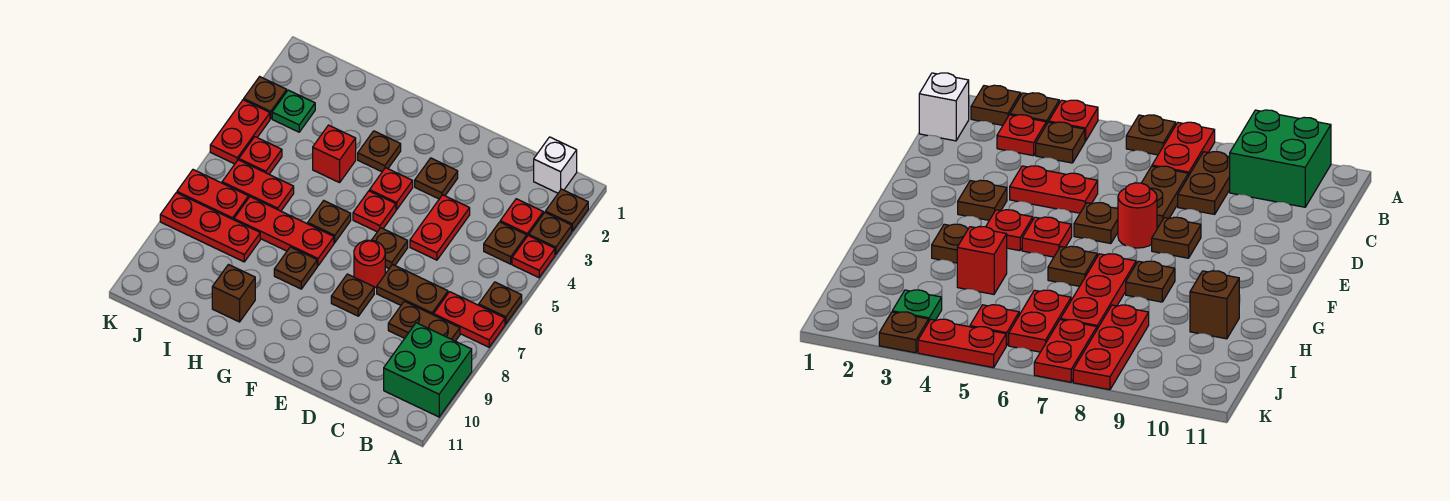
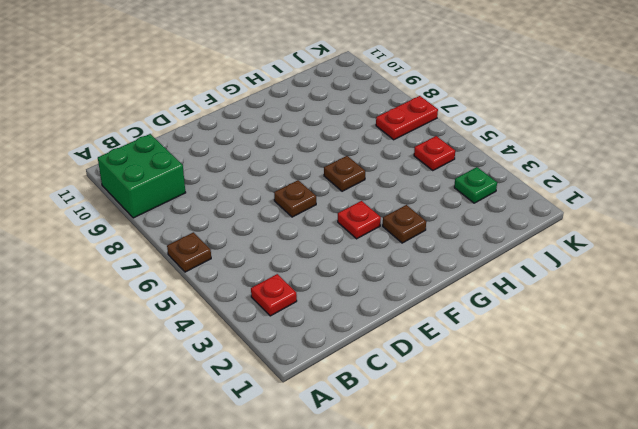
none -> brown 1x1 plate [545,189,588,231]
none -> brown 1x1 plate [529,213,572,254]
none -> red 1x1 plate [512,236,555,278]
none -> red 1x2 plate [434,292,505,347]

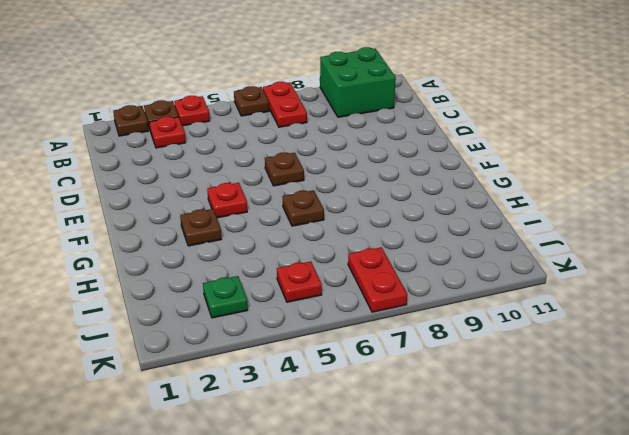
none -> white 1x1 brick [534,137,577,193]
none -> brown 1x1 plate [484,222,527,264]
none -> brown 1x2 plate [388,301,460,341]
none -> brown 1x2 plate [377,265,448,315]

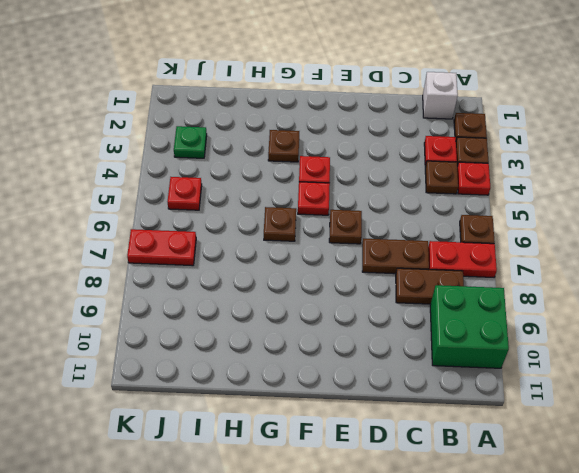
none -> red 1x2 plate [410,195,470,260]
none -> brown 1x1 plate [415,158,458,199]
none -> red 1x1 round brick [354,240,385,288]
none -> brown 1x1 plate [331,274,374,316]

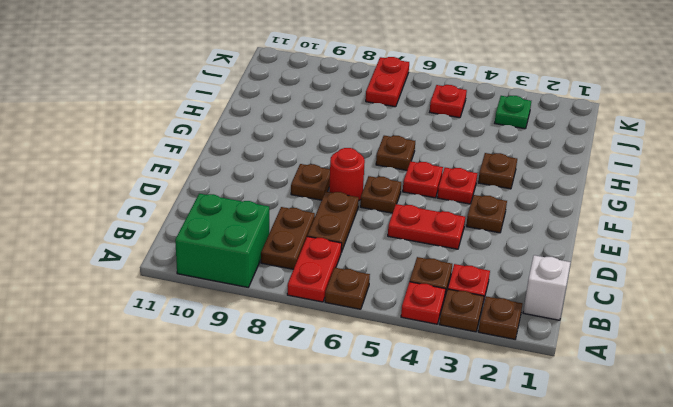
none -> red 1x3 plate [234,197,334,266]
none -> brown 1x1 plate [274,247,317,289]
none -> red 1x1 brick [313,125,356,183]
none -> brown 1x1 brick [212,265,255,322]

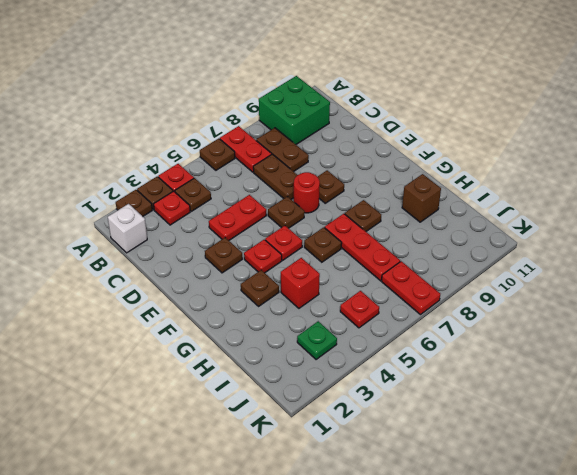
none -> red 1x2 plate [222,160,294,211]
none -> red 1x3 plate [160,193,260,262]
none -> brown 1x1 plate [244,77,287,119]
none -> red 1x2 plate [210,100,270,164]

